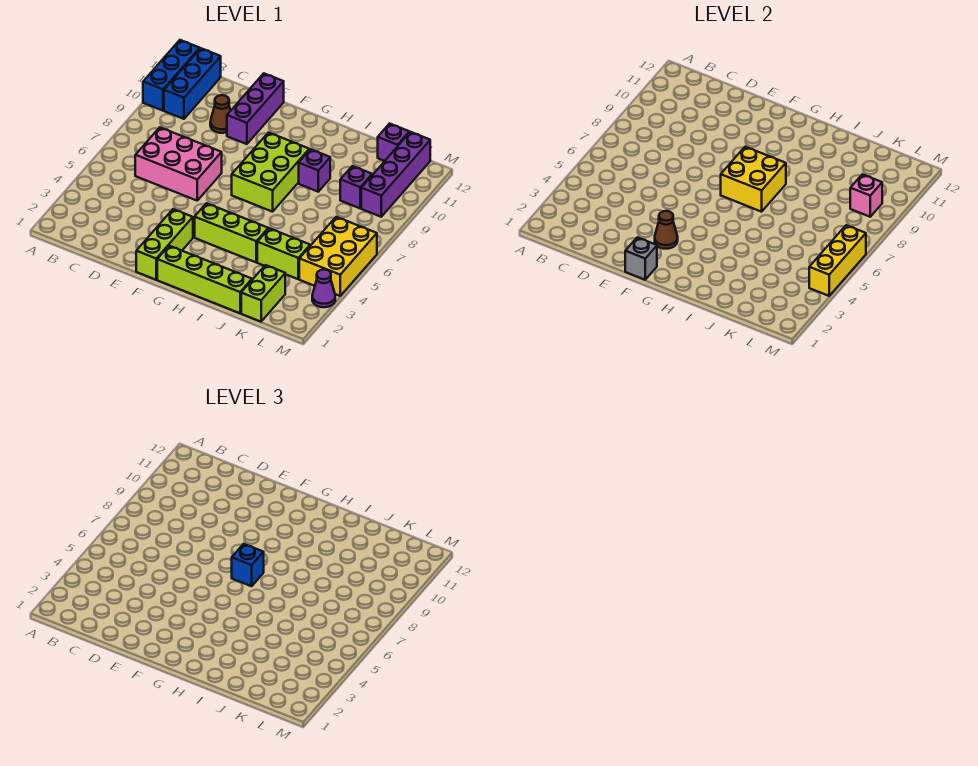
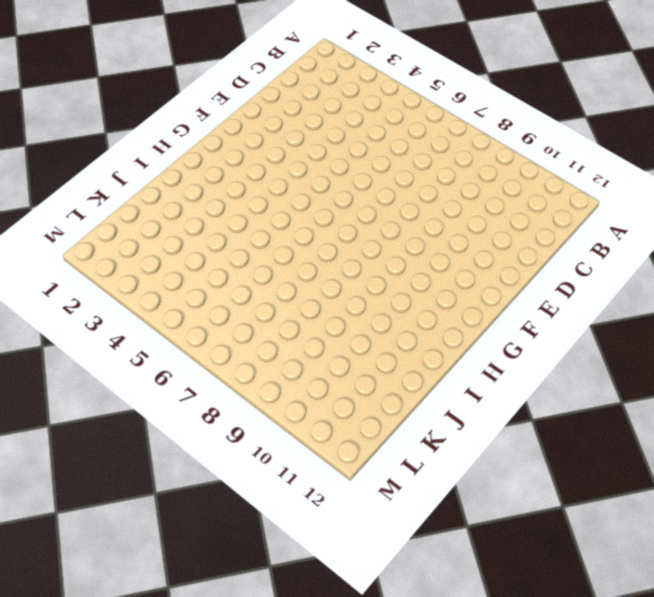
none -> blue 1x3 brick [143,40,200,111]
none -> blue 1x3 brick [164,48,221,119]
none -> pink 2x3 brick [135,127,222,201]

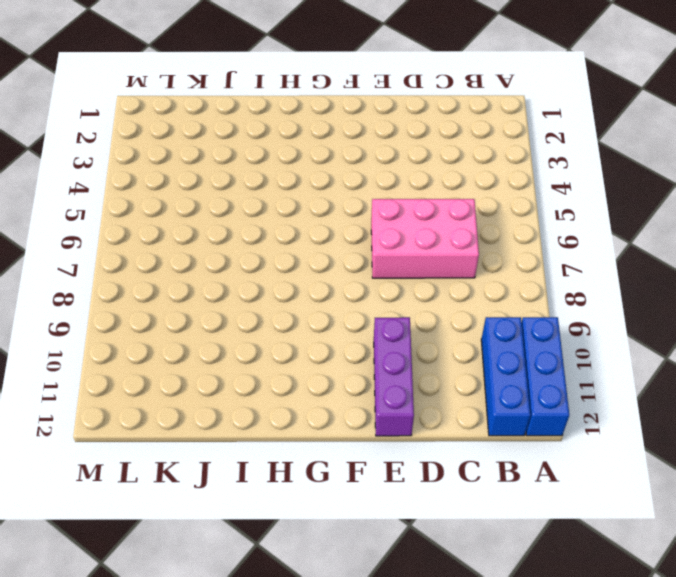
none -> brown 1x1 cone [210,95,231,133]
none -> lime 1x3 brick [136,209,193,280]
none -> lime 1x4 brick [157,246,252,313]

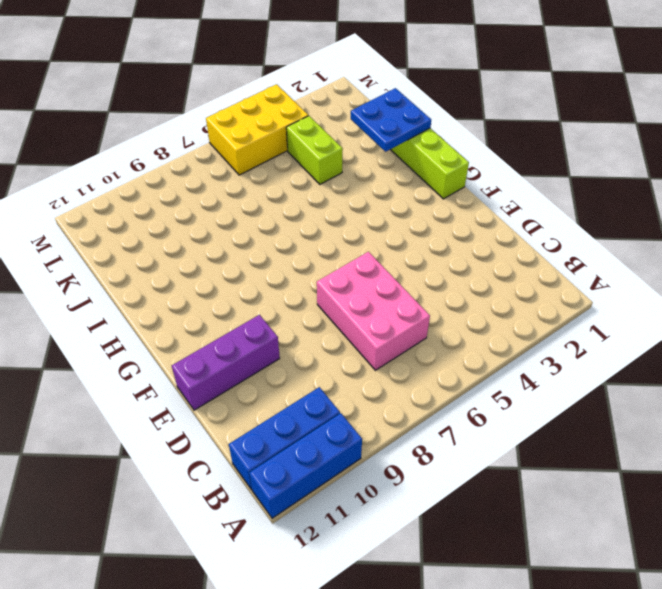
blue 2x2 plate [351,88,431,152] -> none
none -> brown 1x1 cone [210,95,231,133]
none -> lime 1x3 brick [136,209,193,280]
none -> lime 1x3 brick [195,203,268,262]

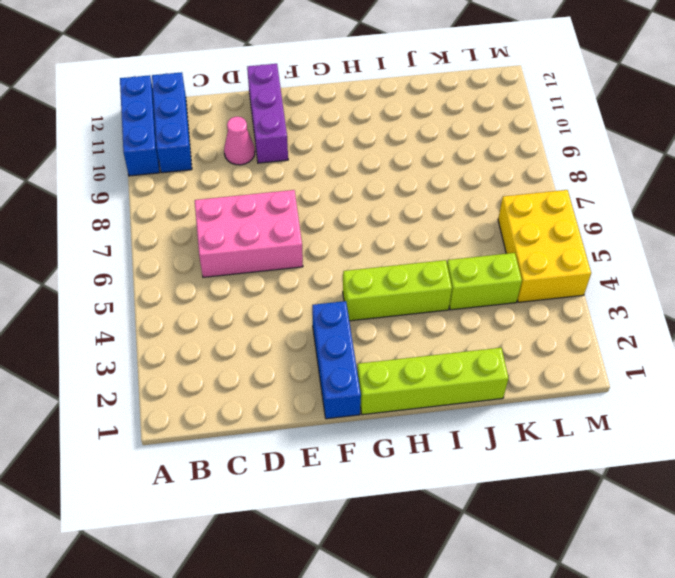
pink 1x1 cone [224,117,255,165] -> brown 1x1 cone [210,95,231,133]
blue 1x3 brick [312,301,361,419] -> lime 1x3 brick [136,209,193,280]
none -> lime 2x3 brick [232,133,309,212]
none -> purple 1x1 brick [299,149,330,192]
none -> lime 1x2 brick [241,265,285,322]

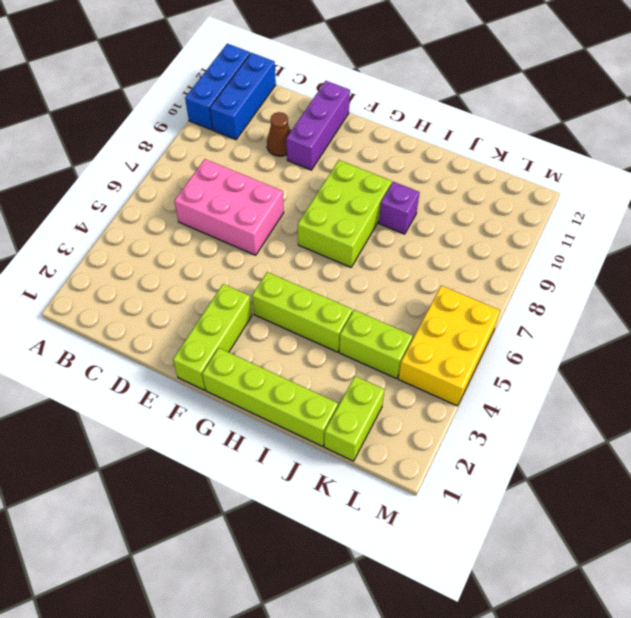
none -> purple 1x1 brick [340,166,372,208]
none -> purple 1x1 brick [378,124,409,161]
none -> purple 1x4 brick [361,132,430,217]

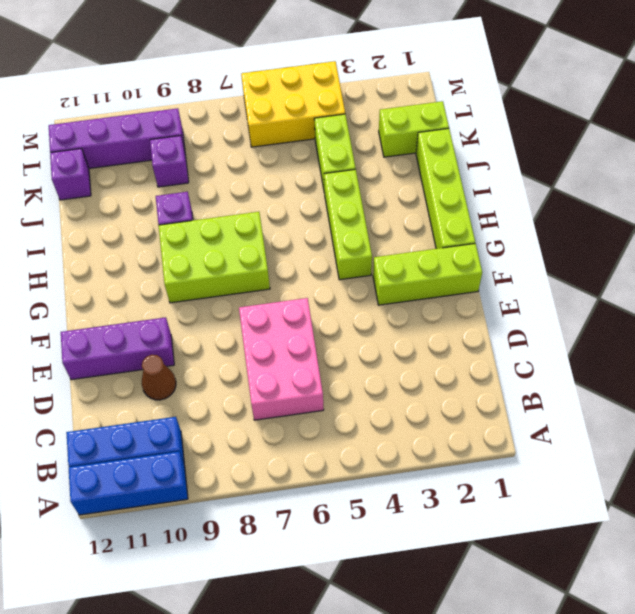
none -> purple 1x1 cone [312,270,335,307]
none -> grey 1x1 brick [625,237,657,280]
none -> brown 1x1 cone [655,211,678,249]

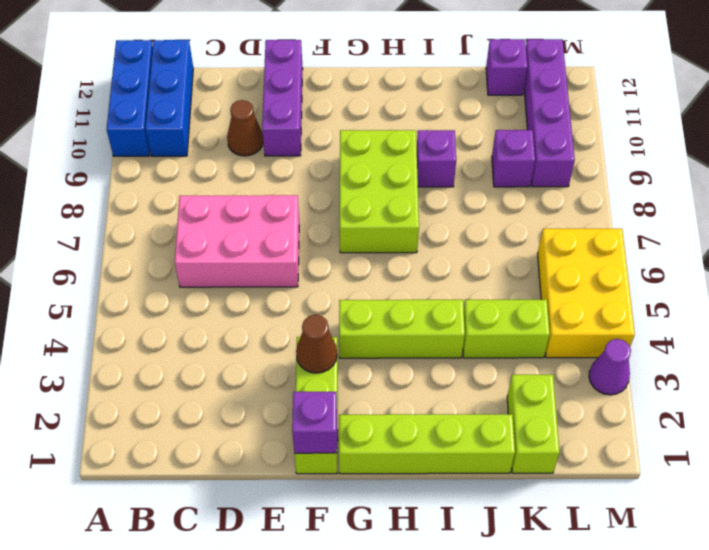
purple 1x1 brick [292,392,337,453] -> grey 1x1 brick [625,237,657,280]
none -> yellow 2x2 brick [721,147,786,212]
none -> pink 1x1 brick [850,174,882,217]
none -> yellow 1x3 brick [809,225,866,296]

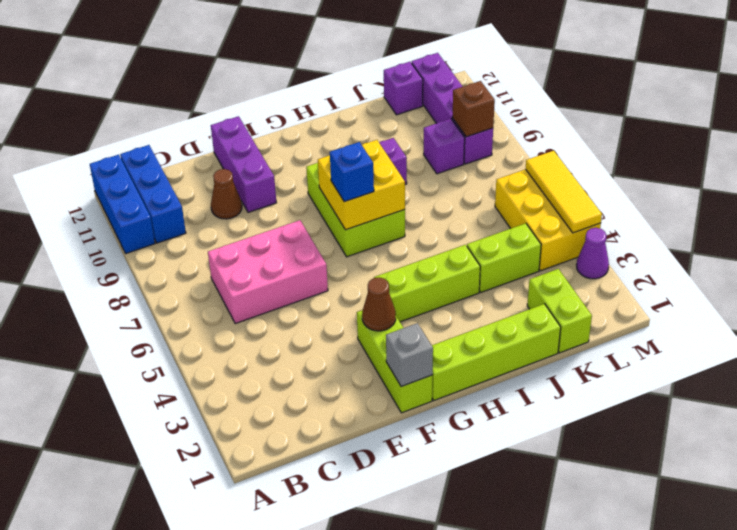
brown 1x1 brick [452,81,495,137] -> pink 1x1 brick [850,174,882,217]
yellow 1x3 tile [526,151,602,233] -> yellow 1x3 brick [809,225,866,296]

